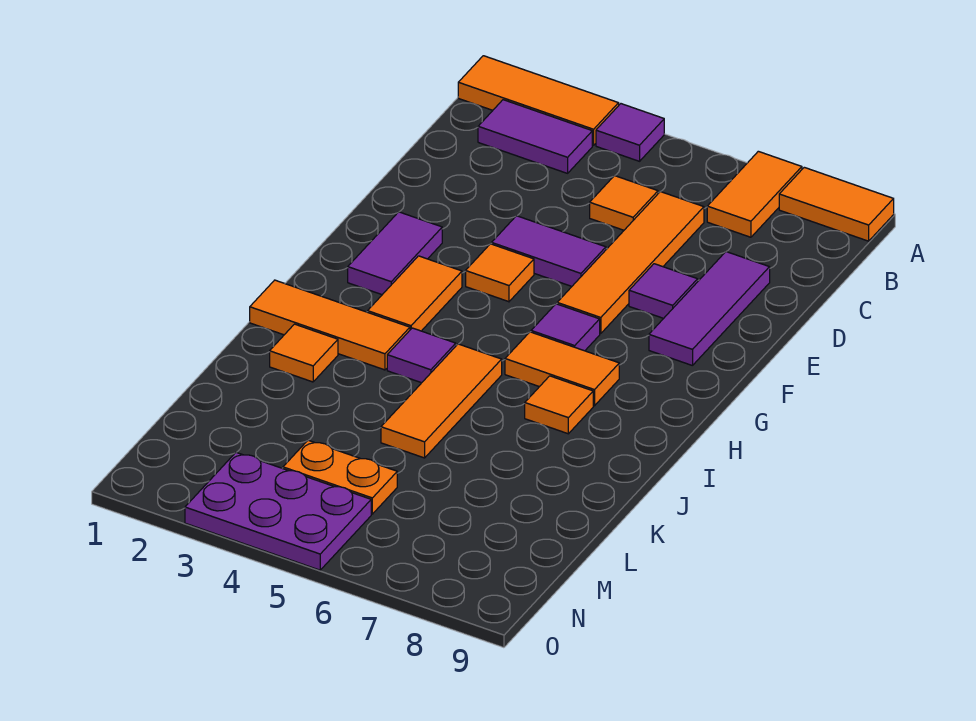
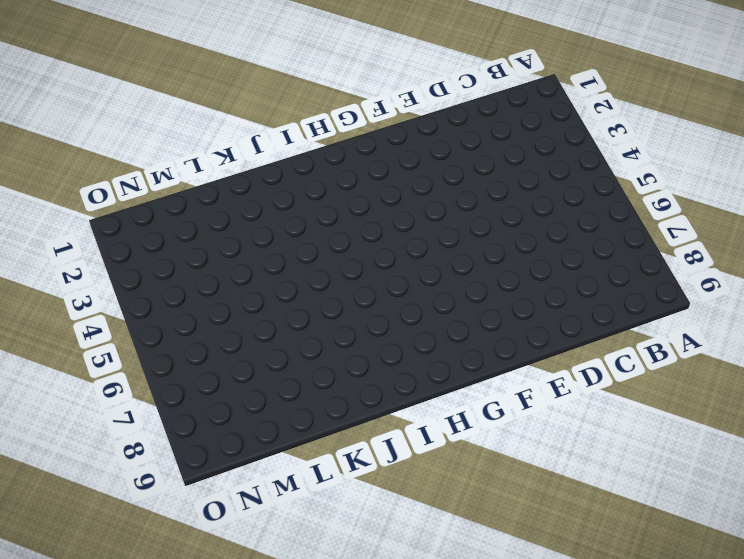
none -> orange 1x3 tile [458,56,619,145]
none -> purple 1x1 tile [596,104,664,161]
none -> orange 1x2 tile [707,151,802,237]

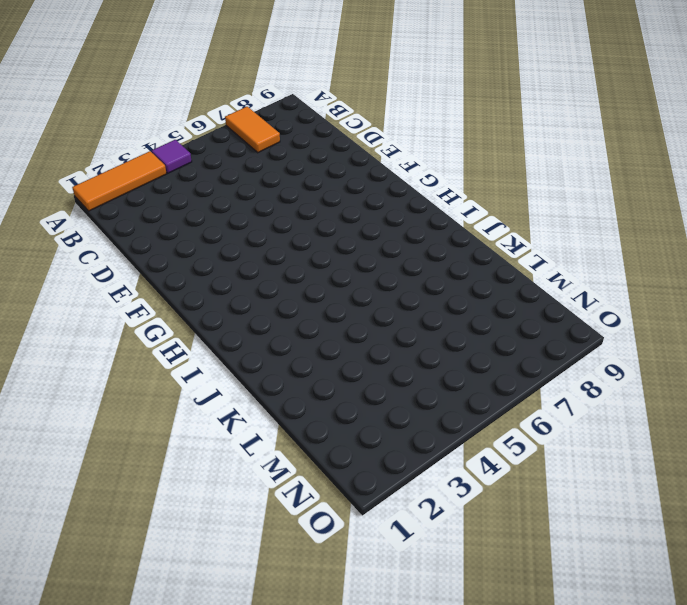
none -> orange 1x2 tile [779,167,894,241]
none -> purple 1x2 tile [478,100,592,173]
none -> orange 1x1 tile [590,176,658,230]

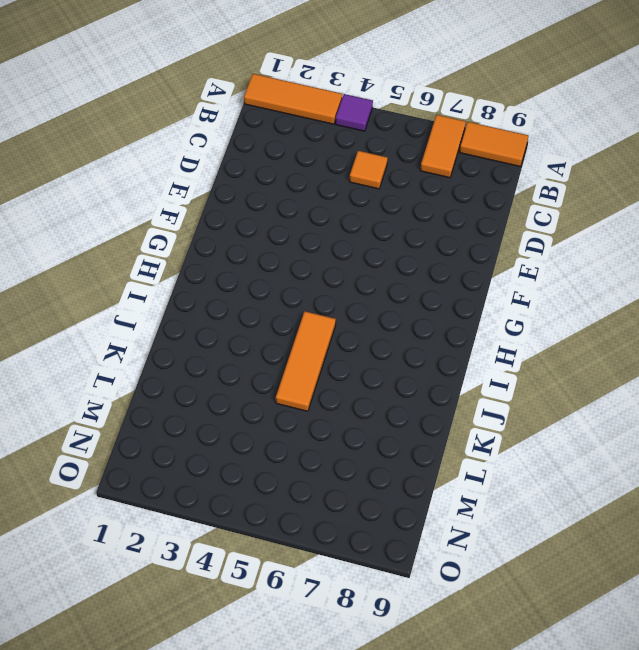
none -> purple 1x2 tile [478,100,592,173]
none -> orange 1x4 tile [557,192,704,334]
none -> purple 1x3 tile [649,252,770,366]

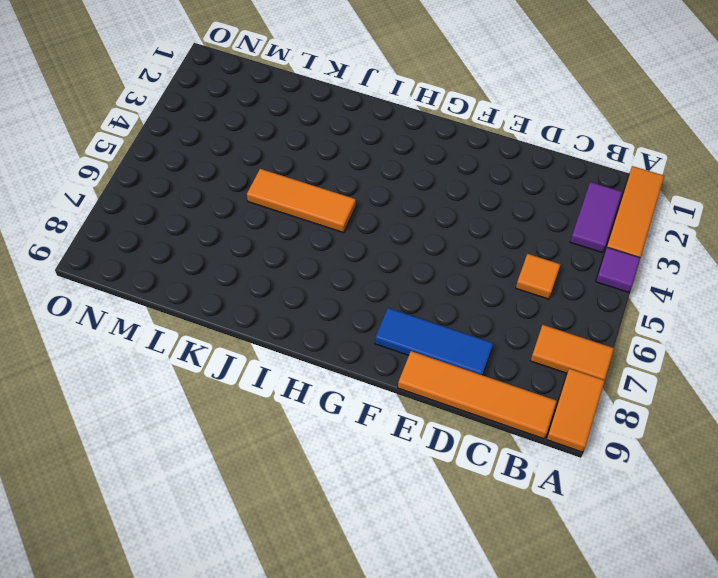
orange 1x4 tile [398,351,557,439] -> orange 1x4 tile moved to [557,192,704,334]
blue 1x3 tile [375,308,493,375] -> purple 1x3 tile [649,252,770,366]
none -> purple 1x2 tile [492,216,606,286]
none -> purple 1x1 tile [629,264,698,318]
none -> purple 1x2 tile [348,212,442,295]

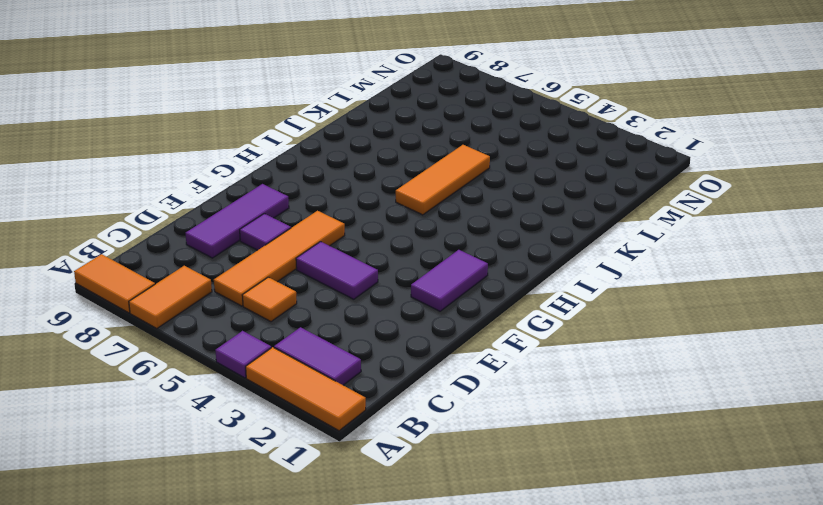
none -> orange 1x1 tile [466,244,534,302]
none -> orange 1x2 tile [368,256,462,331]
none -> purple 1x1 tile [531,304,600,351]

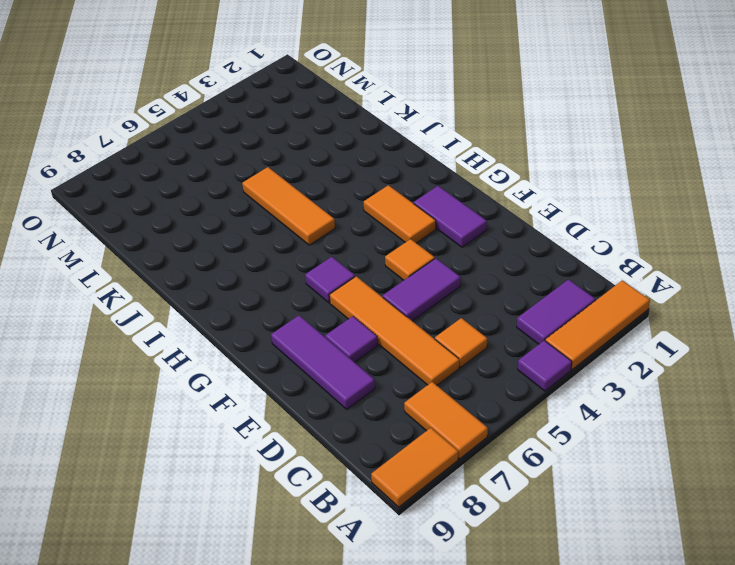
none -> orange 1x2 tile [505,332,619,406]
none -> orange 1x3 tile [250,280,410,370]
none -> purple 1x1 tile [387,328,456,383]

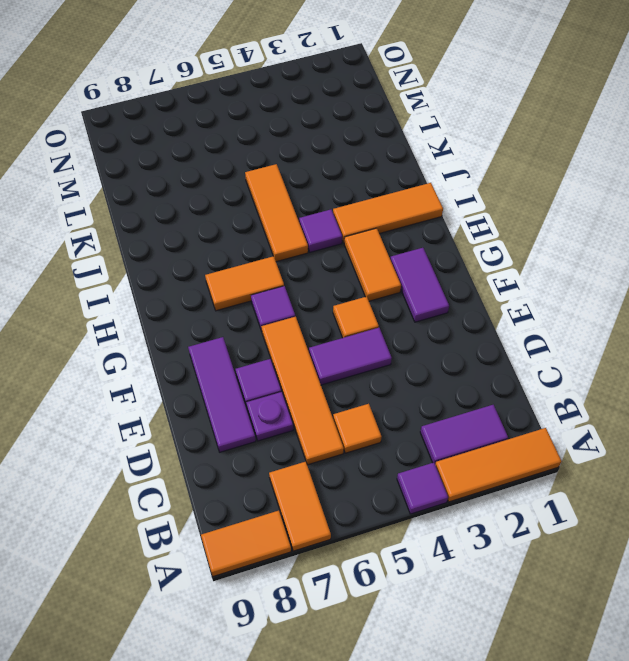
purple 1x1 plate [246,392,293,441] -> none
none -> orange 1x1 tile [525,376,593,434]
none -> orange 1x1 tile [270,324,338,382]
none -> orange 1x2 plate [283,440,397,514]

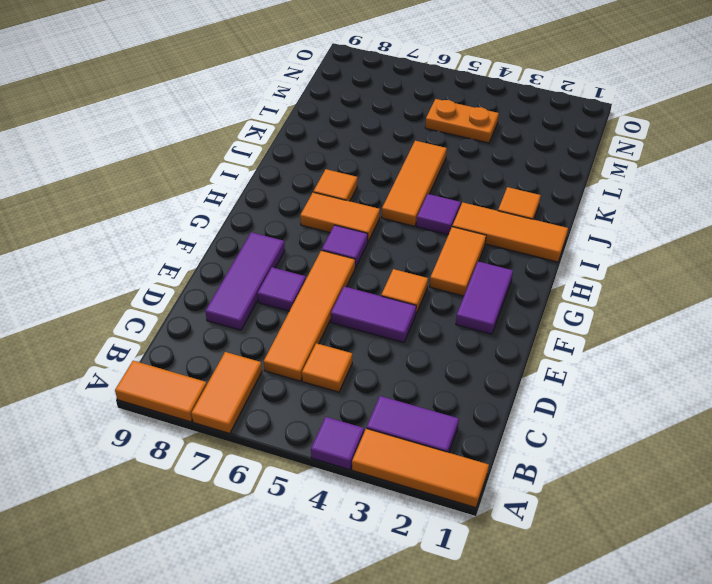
none -> purple 2x3 plate [185,452,371,570]

